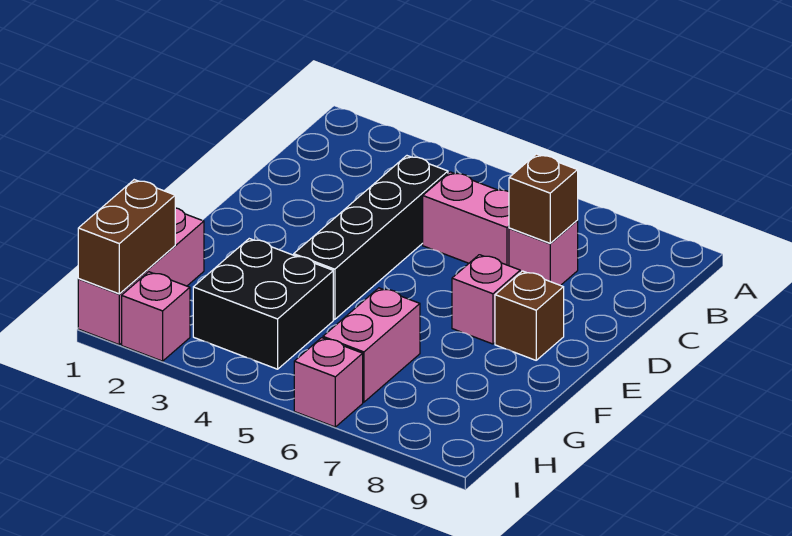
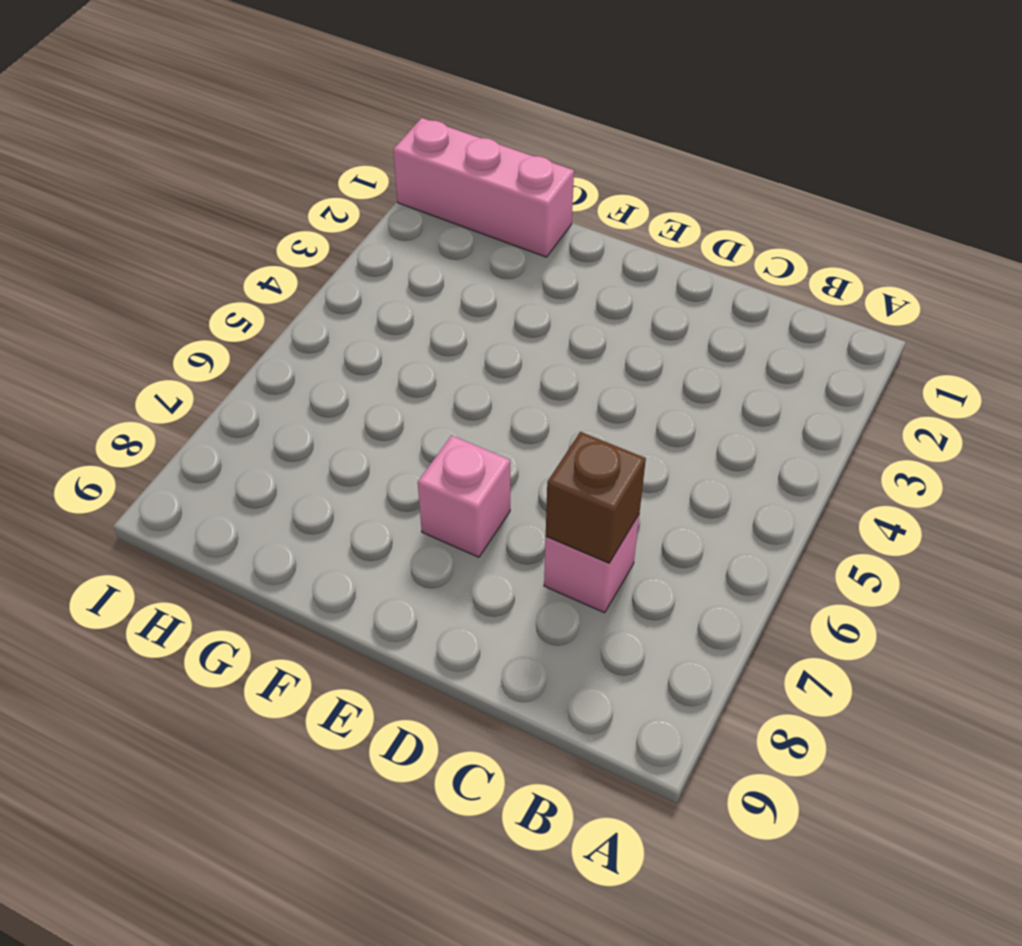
none -> black 1x4 brick [294,156,448,320]
none -> pink 1x2 brick [423,172,509,266]
none -> brown 1x1 brick [495,271,564,360]

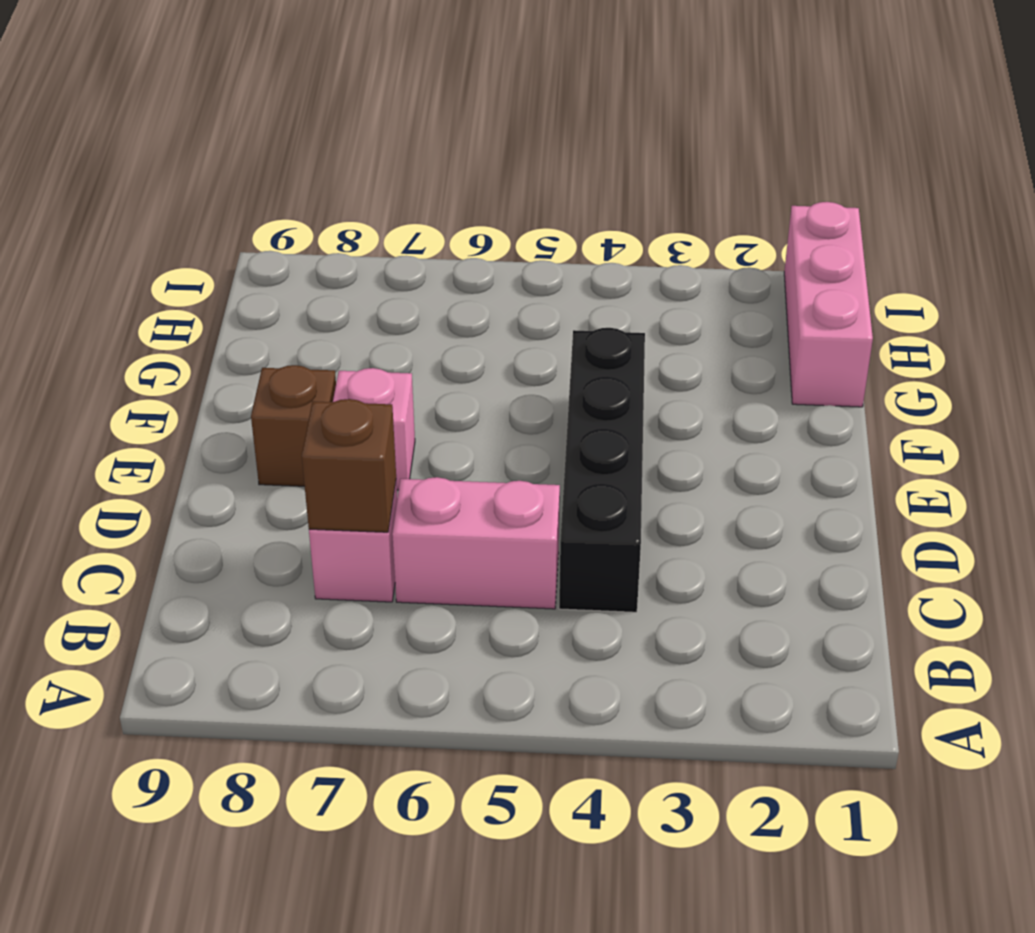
none -> black 2x2 brick [193,239,333,369]
none -> pink 1x2 brick [323,288,420,402]
none -> pink 1x1 brick [122,272,190,361]

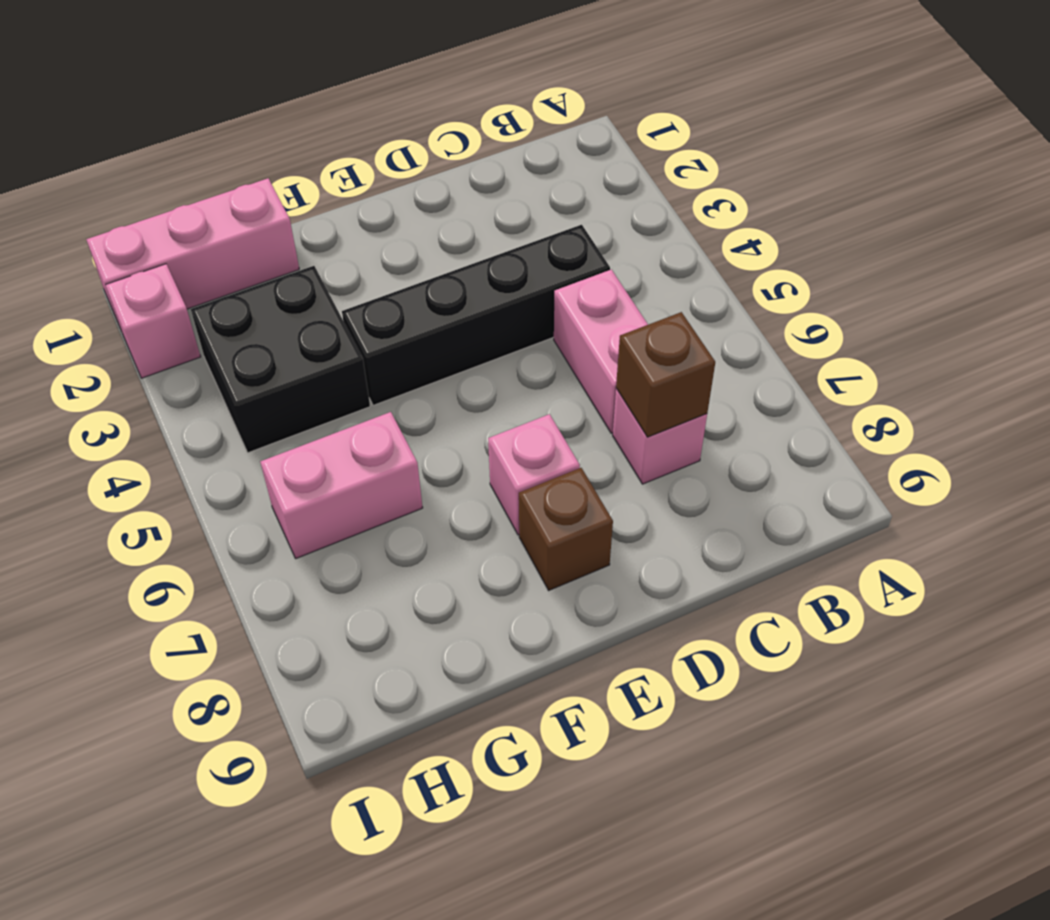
none -> pink 1x1 brick [294,338,363,427]
none -> brown 1x2 brick [78,180,175,294]

